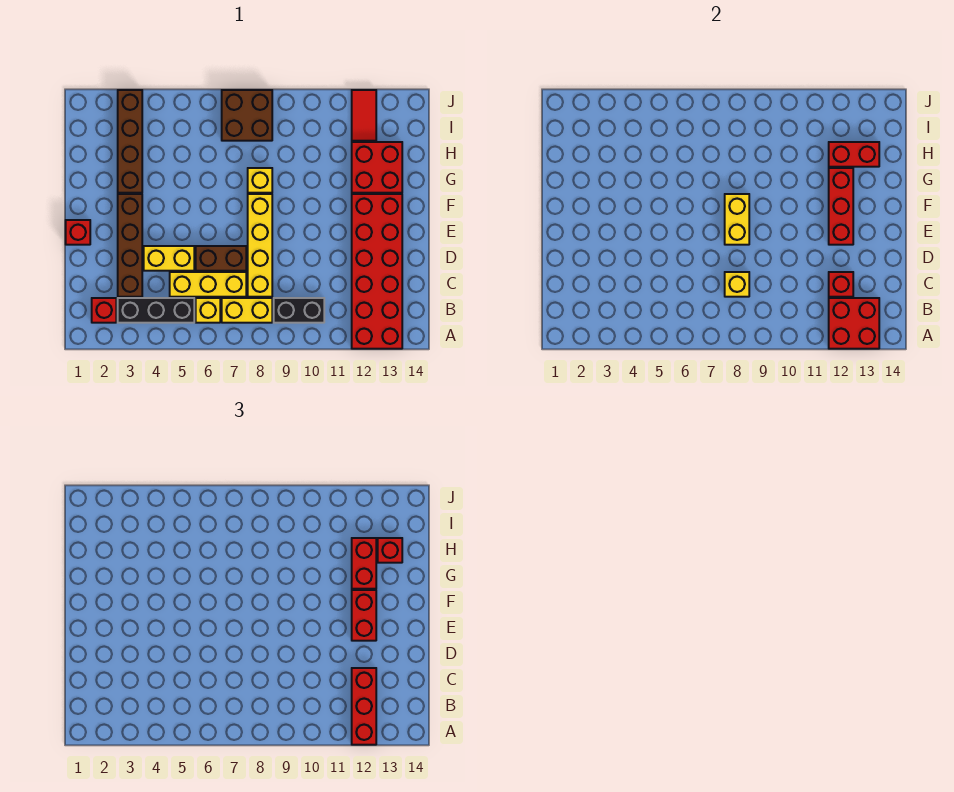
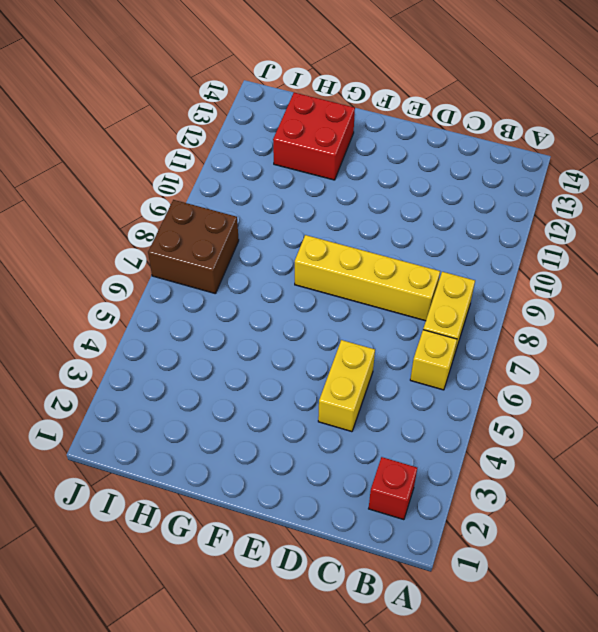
none -> red 2x6 brick [352,194,402,349]
none -> black 1x3 brick [118,298,194,323]
none -> black 1x2 brick [274,298,324,323]

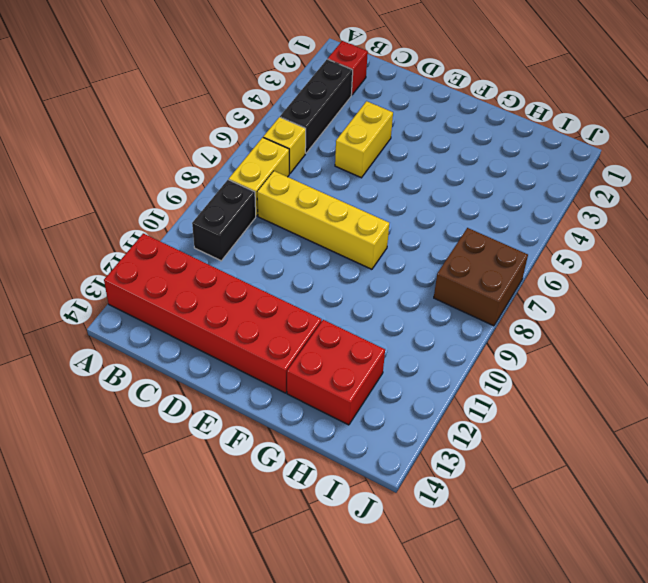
none -> brown 1x4 brick [118,194,142,297]
none -> yellow 1x3 brick [170,272,246,297]
none -> brown 1x2 brick [196,246,246,271]

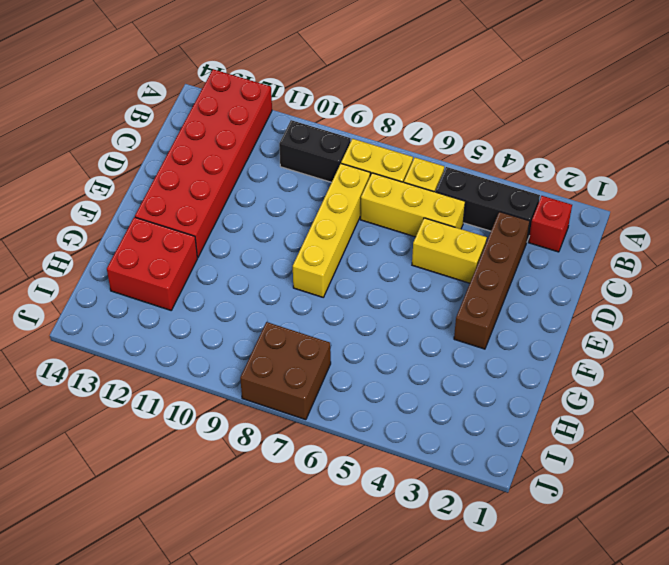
none -> brown 1x2 brick [196,246,246,271]
none -> red 1x1 brick [66,220,90,245]
none -> brown 1x4 brick [118,90,142,193]

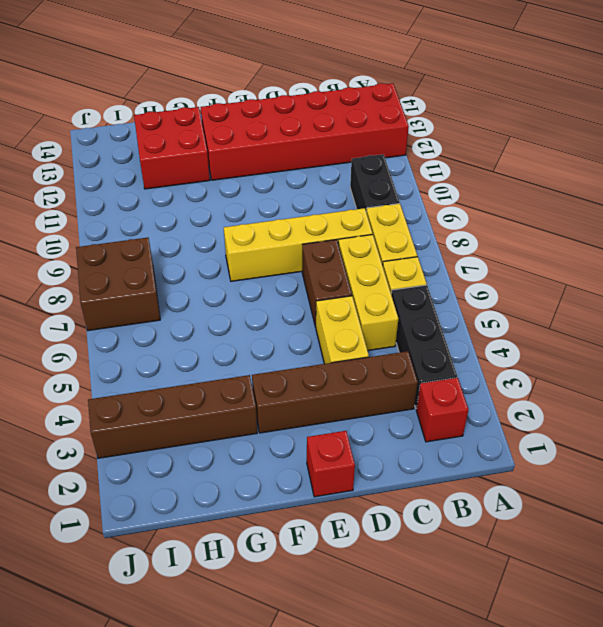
none -> yellow 1x1 brick [248,168,272,193]
none -> red 1x2 tile [352,90,376,141]
none -> red 2x2 brick [829,298,879,349]

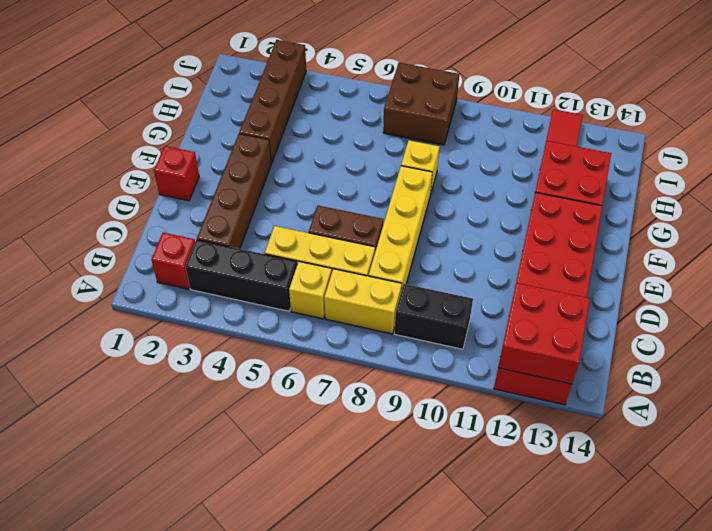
none -> yellow 1x2 brick [144,246,194,271]
none -> yellow 1x1 brick [725,272,749,297]
none -> red 1x1 brick [829,272,853,297]

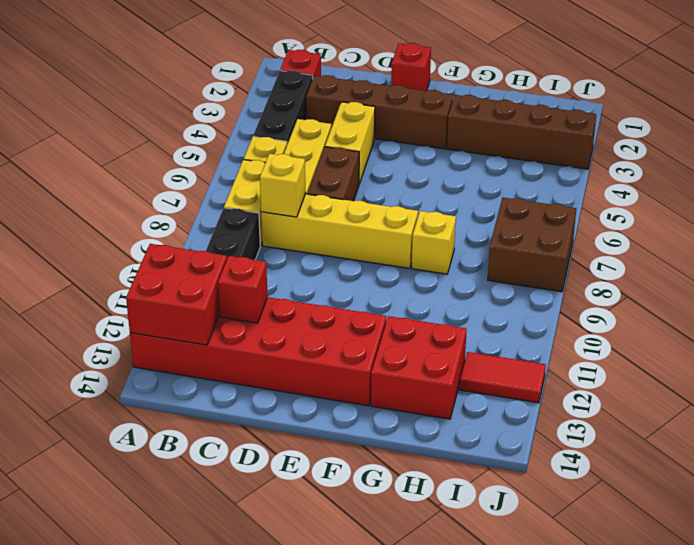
none -> yellow 1x2 brick [725,194,749,245]
none -> red 1x3 brick [829,168,853,245]
none -> red 1x2 brick [829,142,879,167]

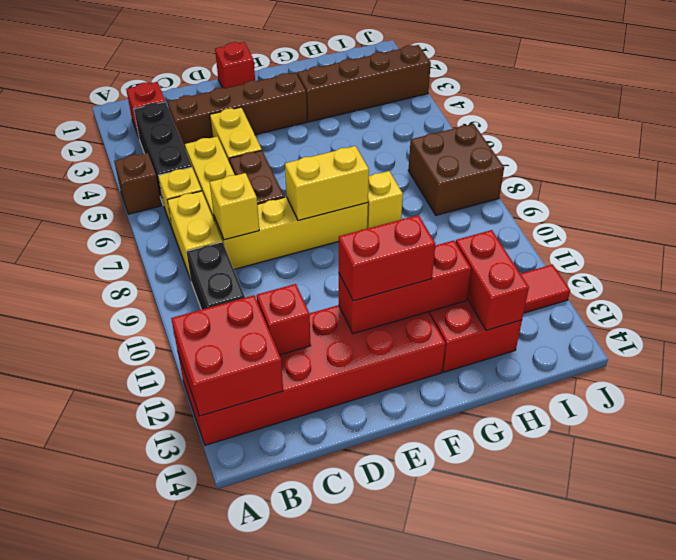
brown 1x1 brick [114,153,162,214] -> none
none -> red 1x3 brick [352,668,376,745]
none -> red 1x2 brick [352,538,376,589]
none -> red 1x1 brick [378,538,402,563]

